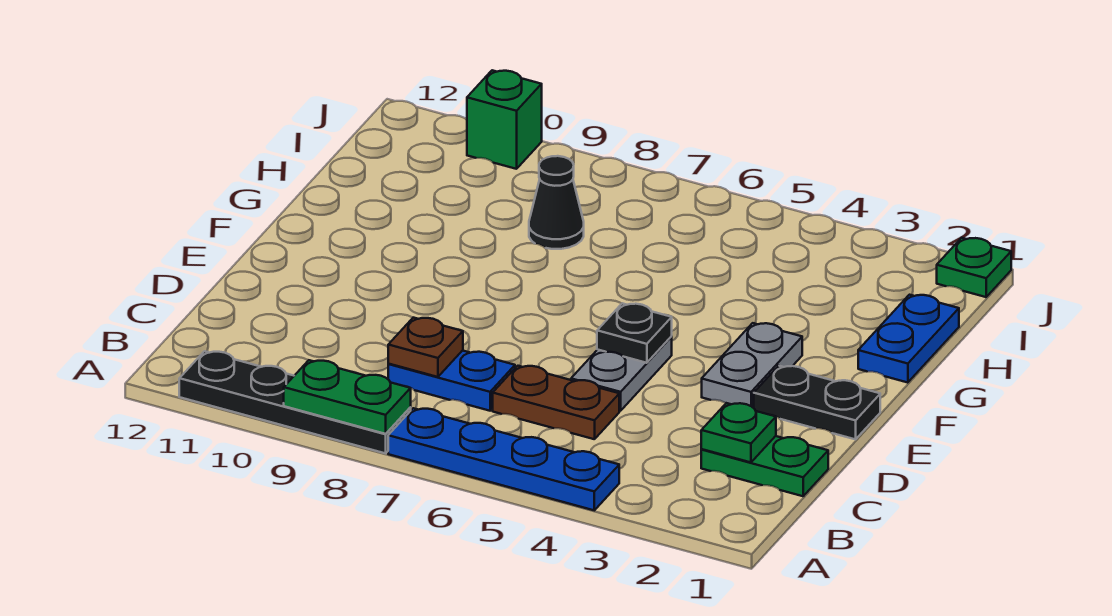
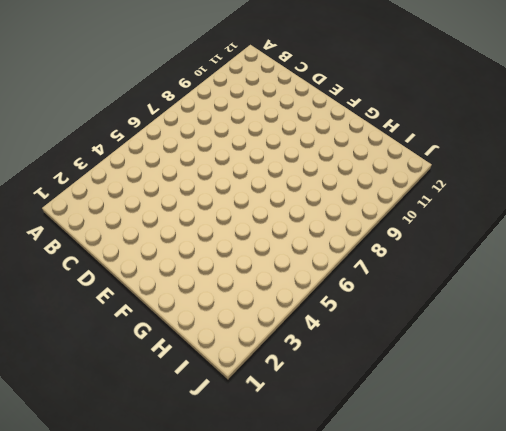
none -> blue 1x4 plate [388,408,619,510]
none -> black 1x4 plate [179,351,411,453]
none -> green 1x2 plate [701,436,828,496]

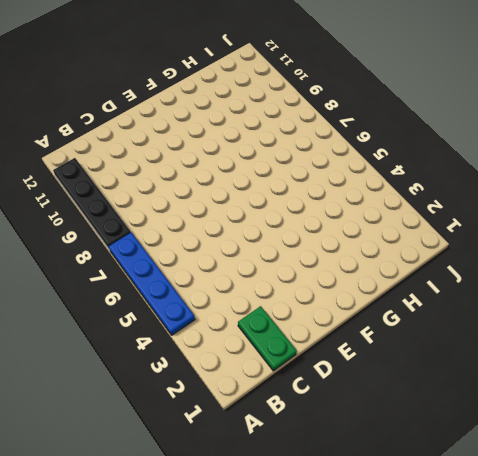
none -> brown 1x2 plate [493,366,619,439]
none -> blue 1x2 plate [388,350,515,411]
none -> grey 1x2 plate [571,337,672,411]

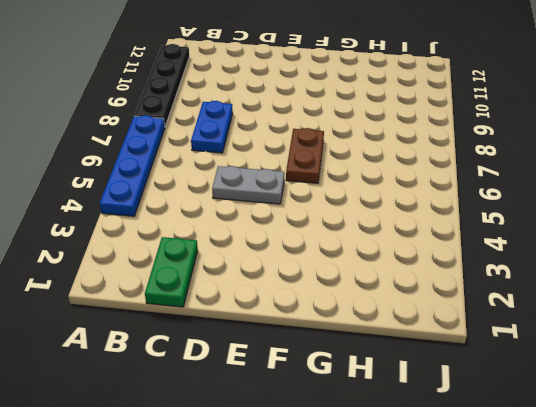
brown 1x2 plate [286,128,324,183] -> brown 1x2 plate moved to [493,366,619,439]
none -> black 1x2 plate [754,366,880,439]
none -> grey 1x2 plate [702,323,802,408]
none -> blue 1x2 plate [858,295,959,383]

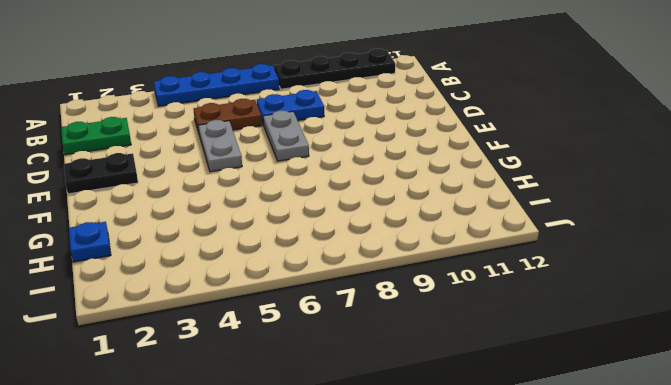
grey 1x2 plate [263,111,309,161] -> grey 1x2 plate moved to [702,323,802,408]
blue 1x1 plate [69,222,111,262] -> blue 1x2 plate [858,295,959,383]
none -> black 1x1 cone [529,156,584,249]
none -> green 1x1 plate [937,238,1011,297]
none -> green 1x1 brick [467,70,542,169]

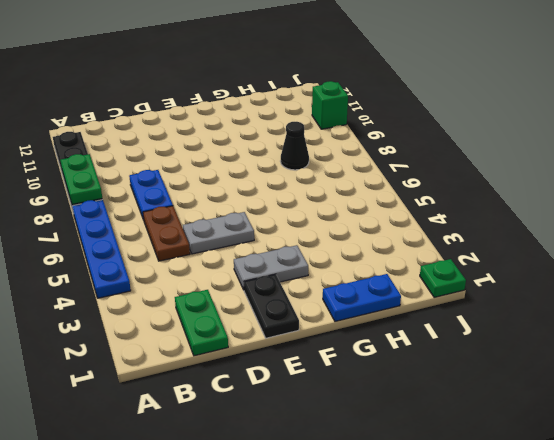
none -> green 1x1 plate [701,403,776,462]
none -> brown 1x1 plate [388,318,463,377]
none -> black 1x1 plate [597,303,672,363]

